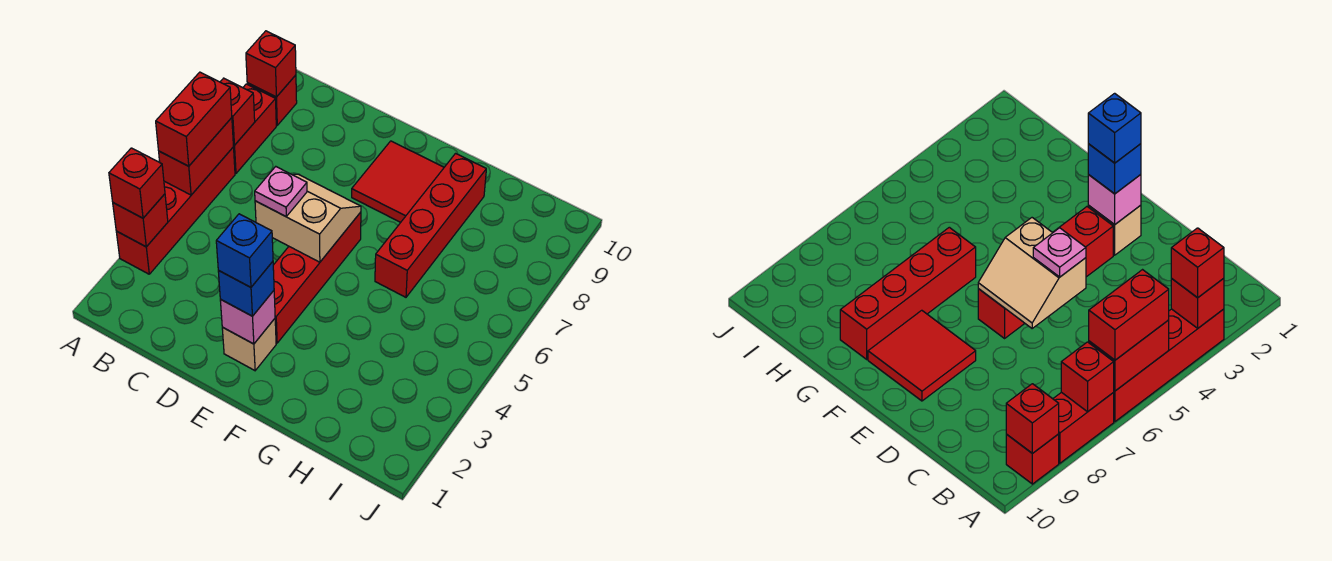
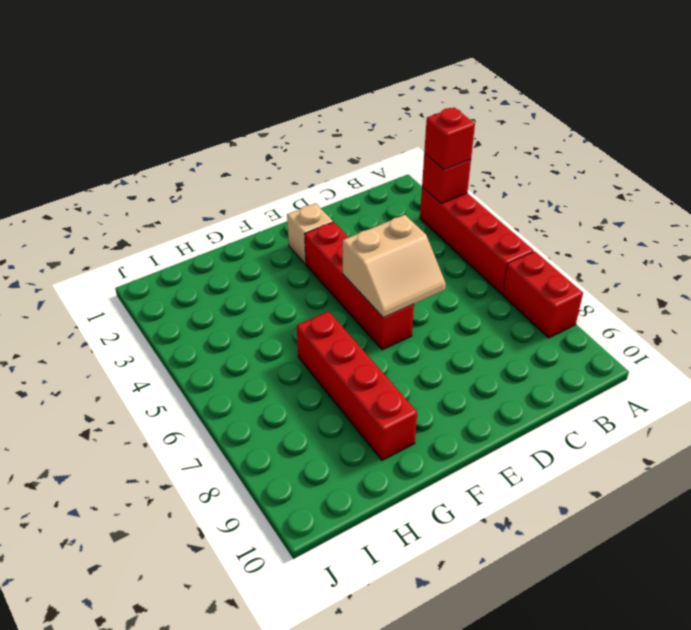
none -> red 1x1 brick [247,75,297,125]
none -> red 2x2 tile [352,141,444,222]
none -> red 1x2 brick [159,118,234,195]

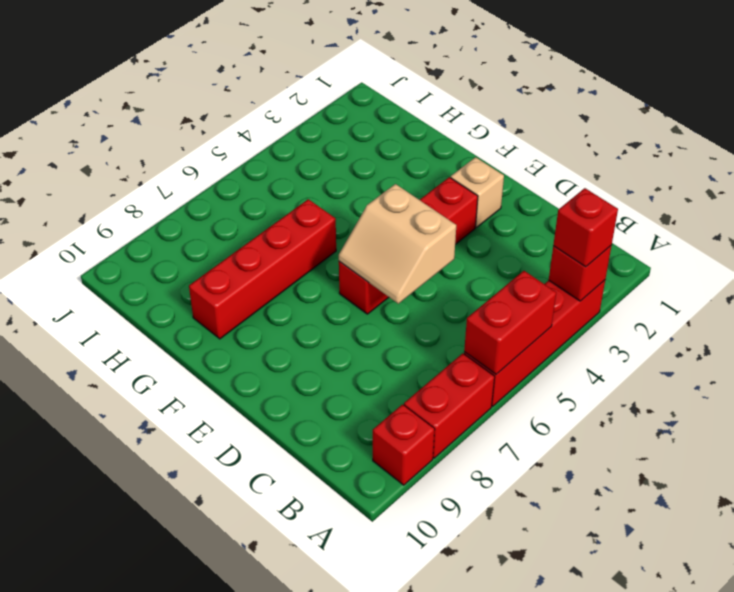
none -> red 2x2 tile [352,141,444,222]
none -> red 1x1 brick [220,78,255,145]
none -> red 1x1 brick [246,31,296,97]

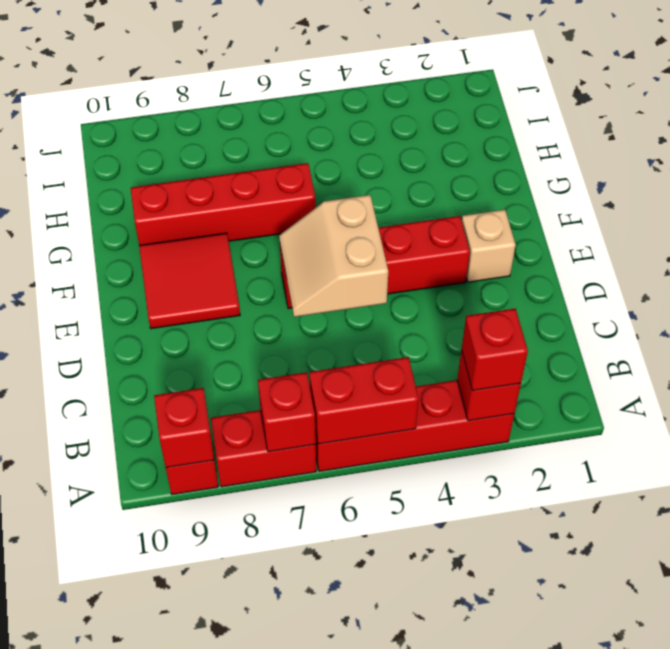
none -> pink 1x1 brick [220,291,275,344]
none -> red 1x2 brick [156,72,232,166]
none -> pink 1x1 plate [255,167,307,216]

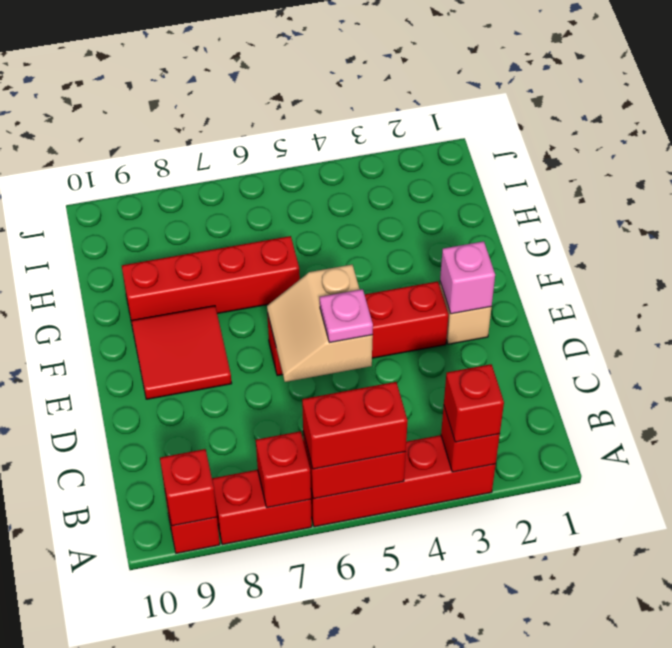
none -> blue 1x1 brick [218,262,274,316]
none -> blue 1x1 brick [216,214,273,287]

